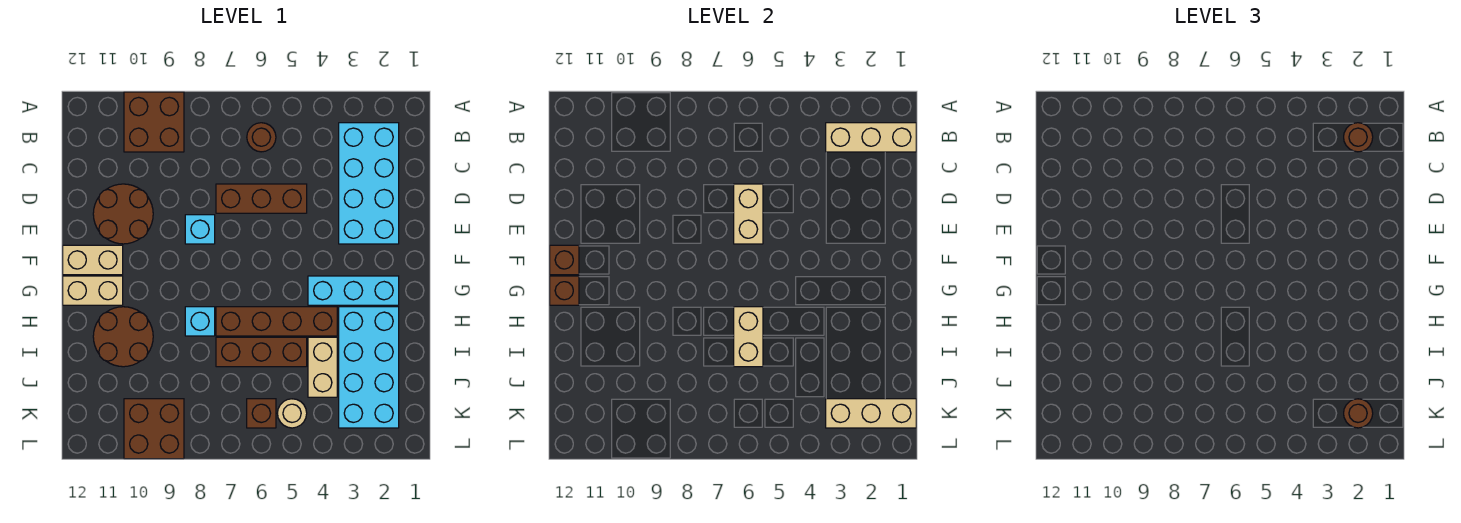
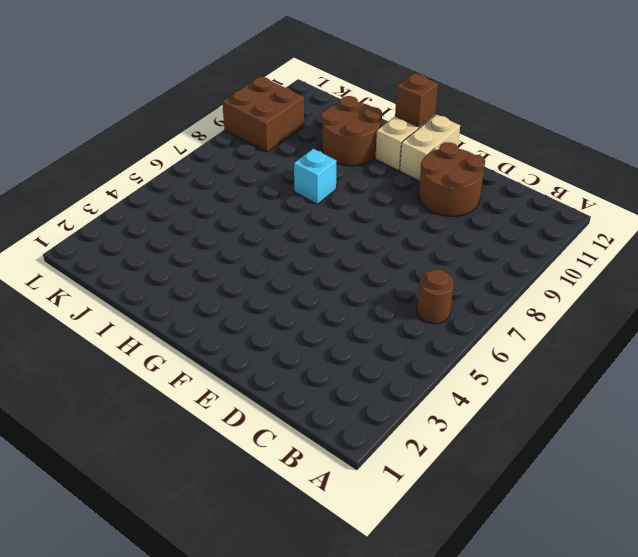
none -> brown 2x2 brick [124,92,184,152]
none -> cyan 2x4 brick [339,123,399,244]
none -> brown 1x3 brick [216,184,307,213]

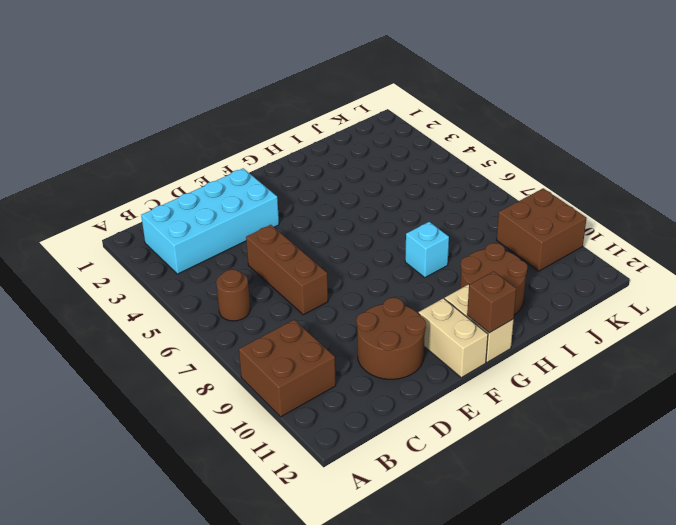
none -> cyan 1x1 brick [185,215,215,244]
none -> cyan 1x3 brick [308,276,399,305]
none -> cyan 2x4 brick [339,307,399,428]

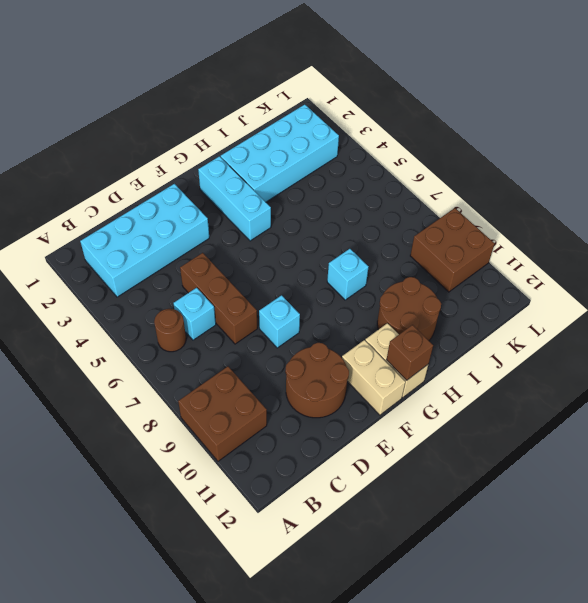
cyan 1x1 brick [173,288,216,340] -> none
none -> brown 1x4 brick [216,307,337,336]
none -> tan 1x2 brick [308,337,337,397]
none -> brown 1x3 brick [216,337,307,367]

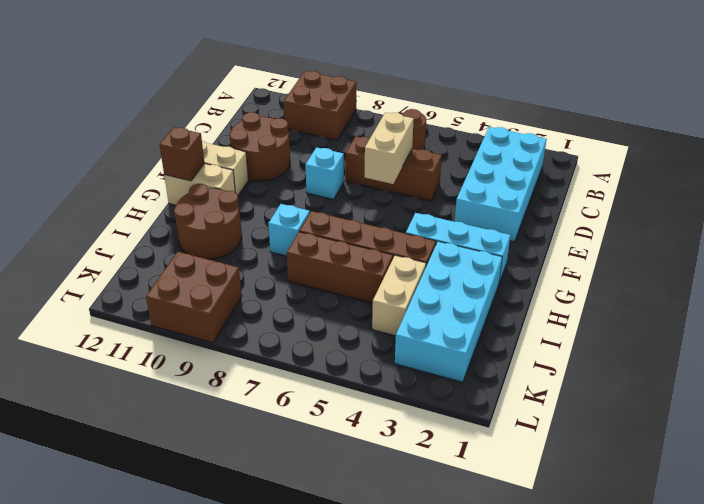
none -> tan 1x1 round brick [277,399,307,428]
none -> brown 1x1 brick [247,399,276,428]
none -> tan 1x3 brick [826,123,916,152]

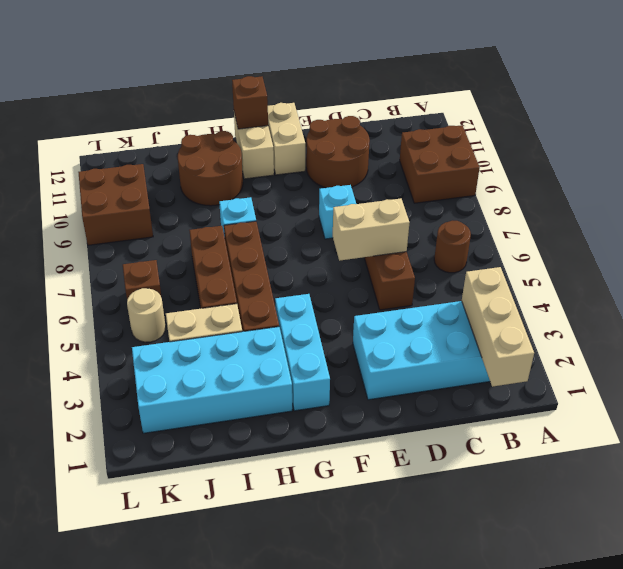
none -> brown 1x1 brick [550,245,579,275]
none -> tan 1x2 brick [734,307,763,367]
none -> tan 1x3 brick [826,399,916,428]

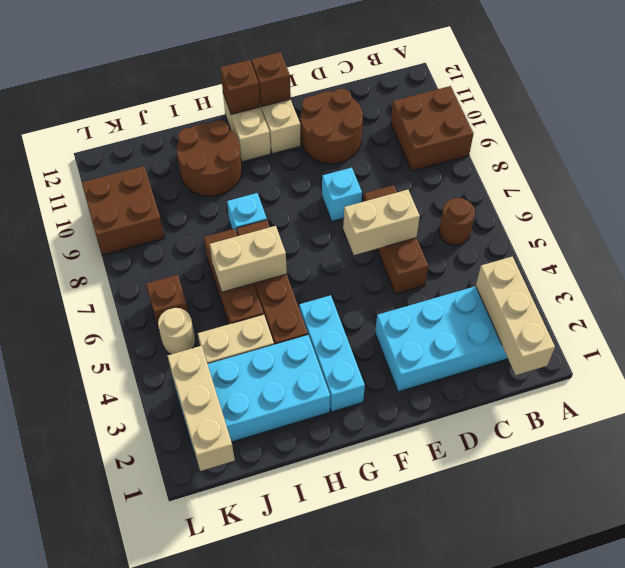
none -> brown 1x1 round brick [1344,123,1373,152]
none -> brown 1x1 round brick [1344,399,1373,428]

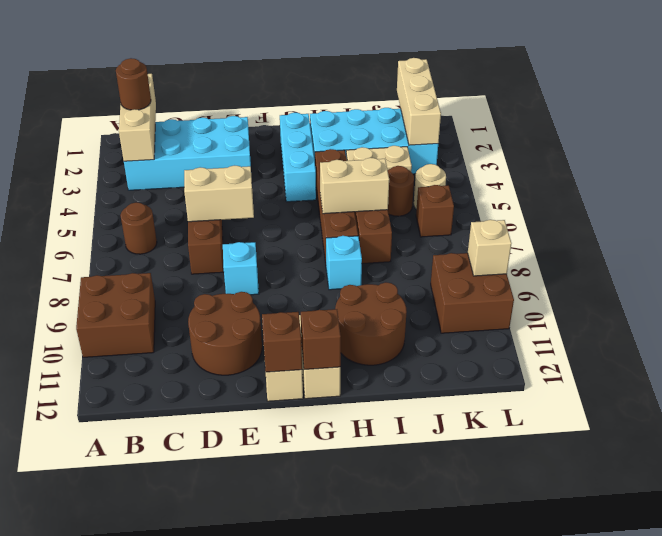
brown 1x1 round brick [388,166,414,216] -> brown 1x1 round brick moved to [1344,399,1373,428]
tan 1x1 brick [468,220,511,276] -> none

